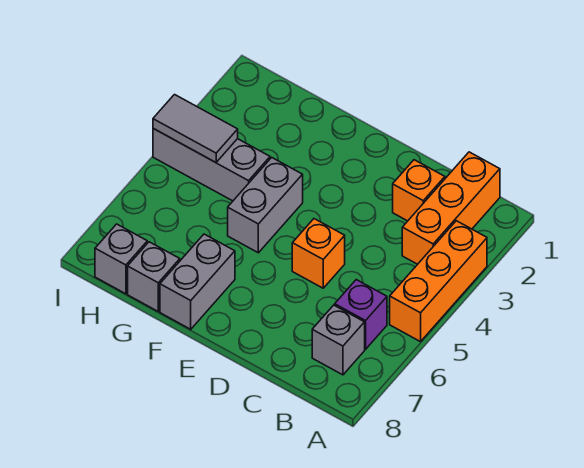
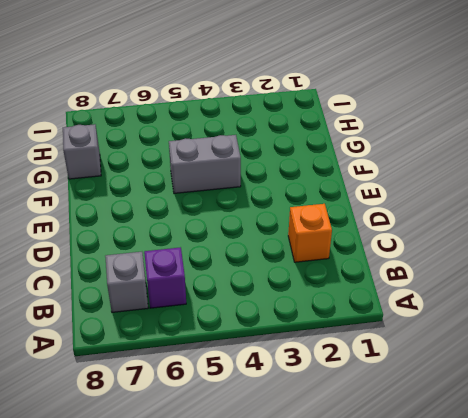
none -> orange 1x3 brick [390,221,487,342]
none -> orange 1x3 brick [402,152,500,264]
none -> orange 1x1 brick [292,219,345,288]

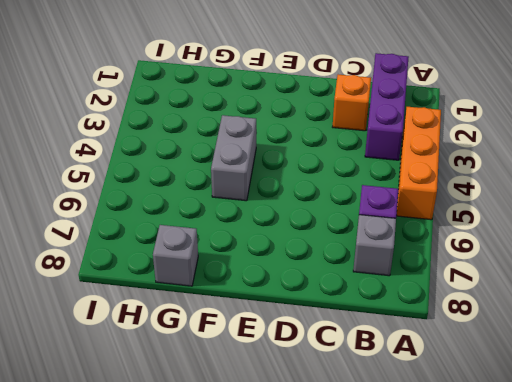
purple 1x3 brick [365,53,409,160] -> orange 1x3 brick [402,152,500,264]
none -> orange 1x1 brick [292,219,345,288]
none -> grey 1x2 brick [160,234,235,329]
none -> grey 1x3 brick [153,129,270,201]

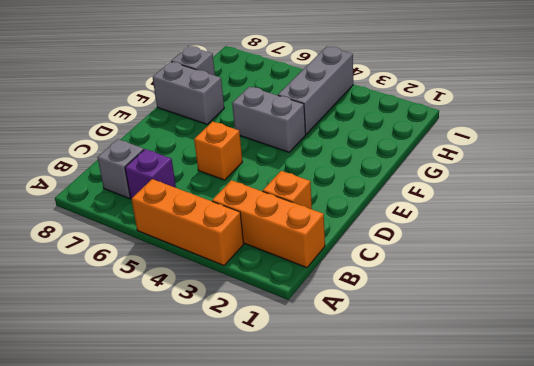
none -> grey 1x1 brick [95,224,147,294]
none -> grey 1x2 tile [153,95,238,162]

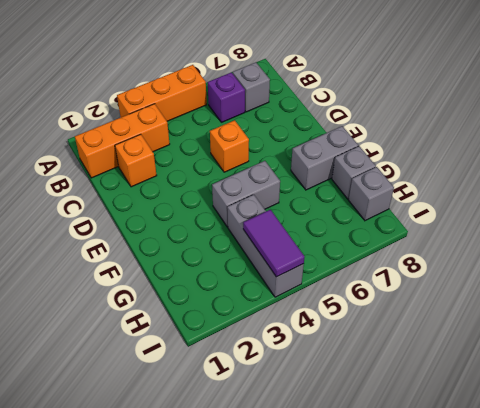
purple 1x2 tile [243,210,304,277] -> grey 1x2 tile [153,95,238,162]

